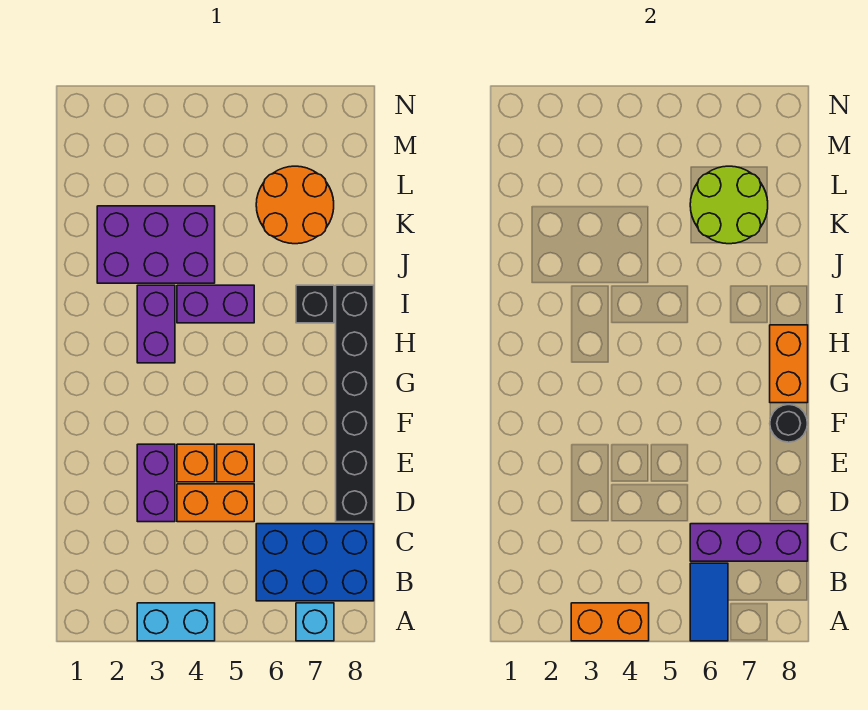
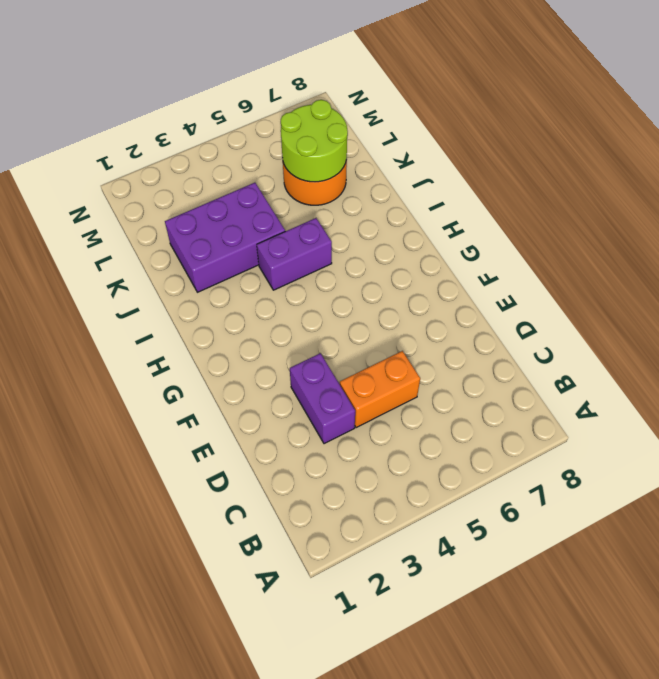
none -> cyan 1x2 brick [137,603,215,641]
none -> cyan 1x1 brick [296,603,334,641]
none -> blue 2x3 brick [256,524,374,601]

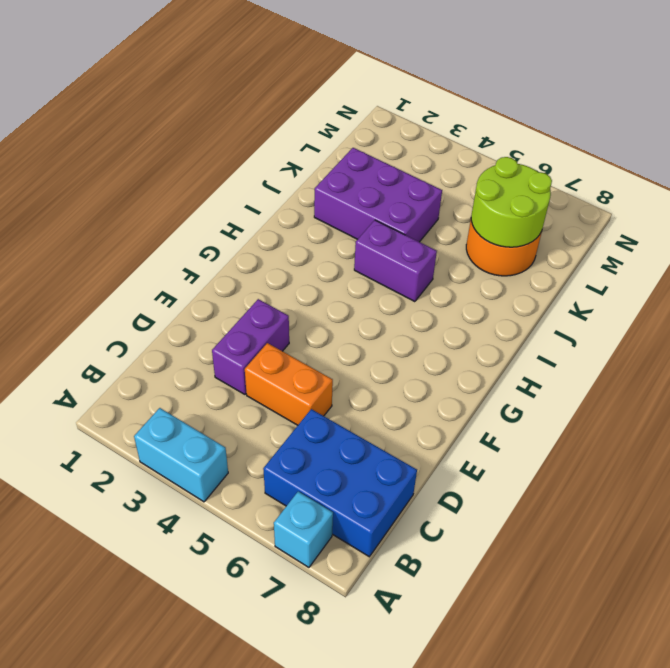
none -> black 1x6 brick [336,285,374,522]
none -> orange 1x1 brick [177,444,215,482]
none -> orange 1x1 brick [217,444,254,482]

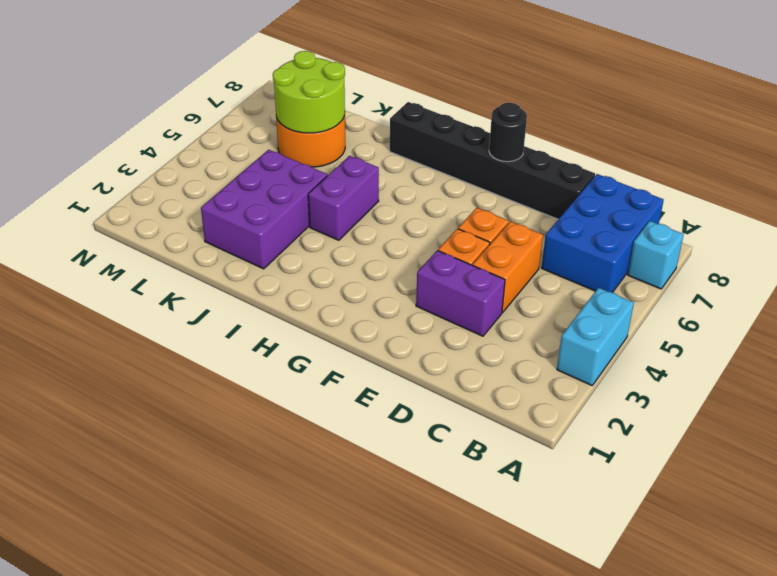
none -> purple 1x2 brick [137,285,175,363]
none -> black 1x1 brick [296,285,334,323]
none -> orange 1x2 brick [571,603,649,641]

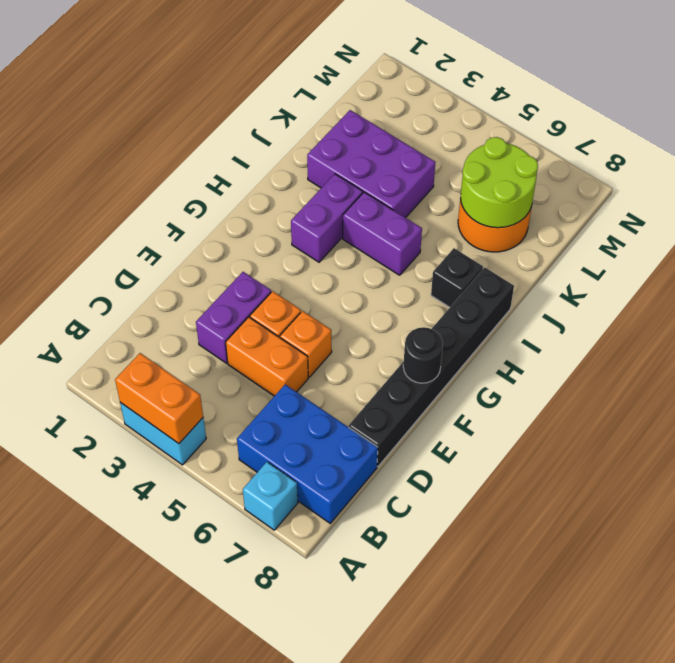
none -> blue 1x2 tile [690,563,728,641]
none -> purple 1x3 brick [690,524,808,561]
none -> orange 1x2 brick [770,325,808,403]

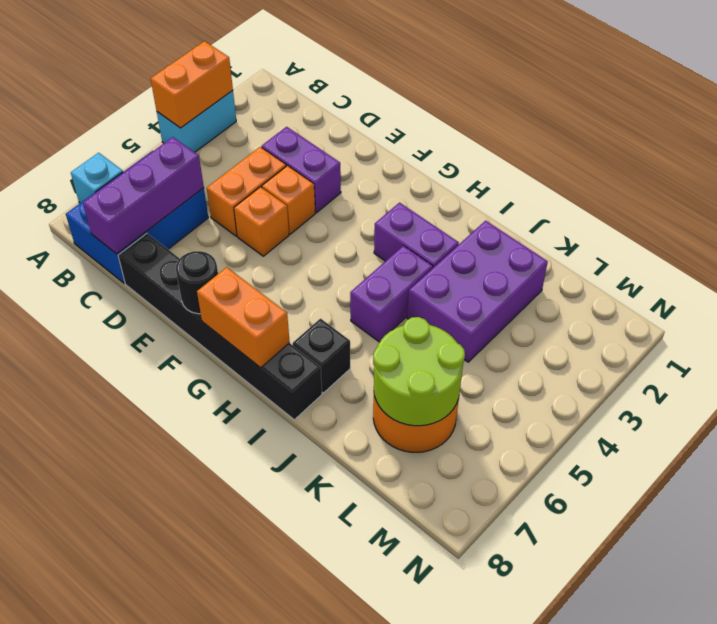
none -> blue 1x2 tile [690,563,728,641]

